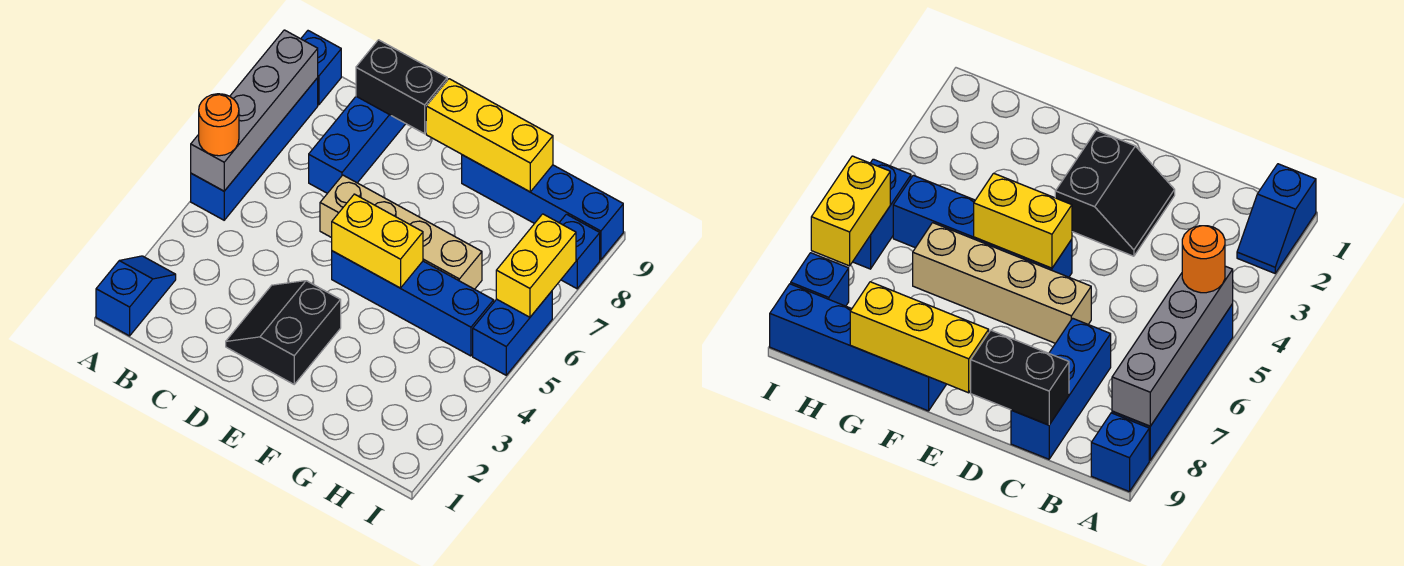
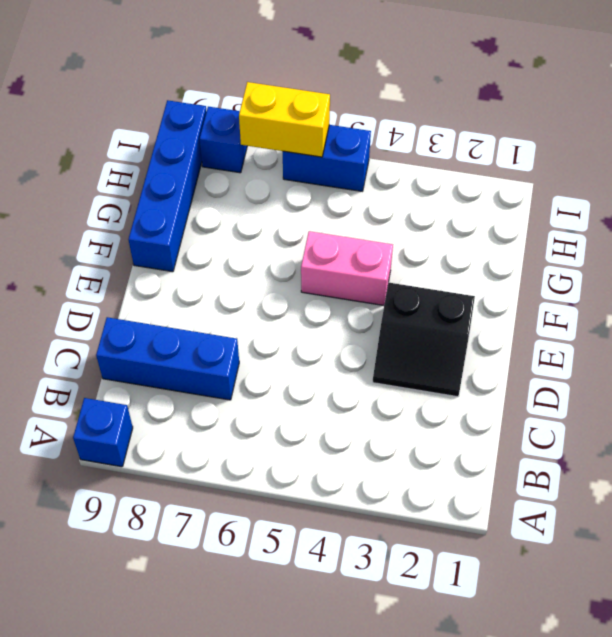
pink 1x2 brick [301,231,393,305] -> blue 1x4 brick [332,251,494,356]
none -> blue 1x2 slope [96,256,176,336]
none -> blue 1x4 brick [191,78,318,220]
none -> tan 1x4 brick [320,175,482,289]

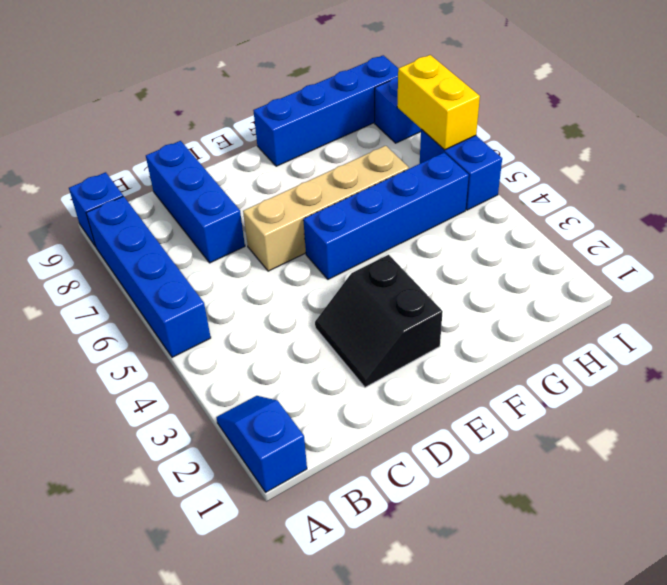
none -> grey 1x4 brick [191,30,318,191]
none -> black 1x2 brick [356,40,447,134]
none -> yellow 1x2 brick [332,194,423,288]

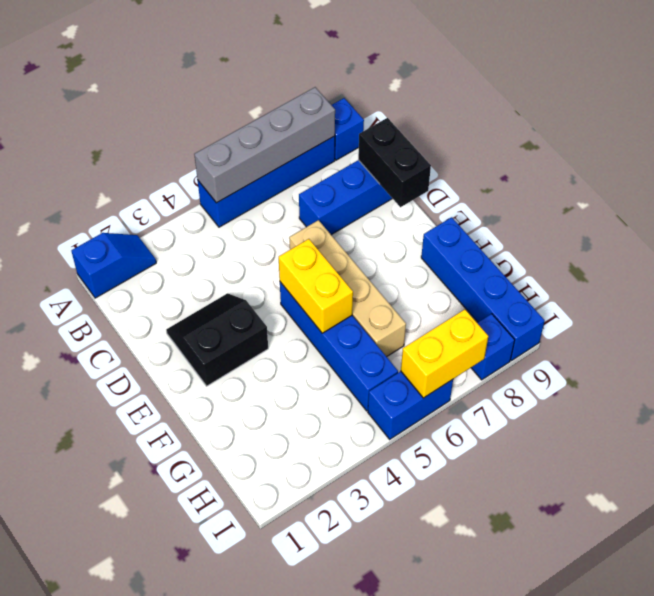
none -> yellow 1x3 brick [426,79,553,192]
none -> orange 1x1 round brick [199,94,239,156]

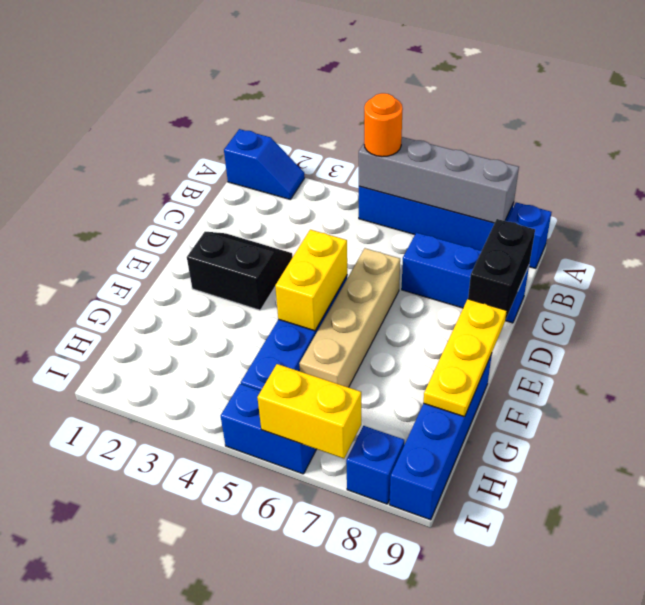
yellow 1x3 plate [423,299,507,417] -> yellow 1x3 brick [426,79,553,192]

